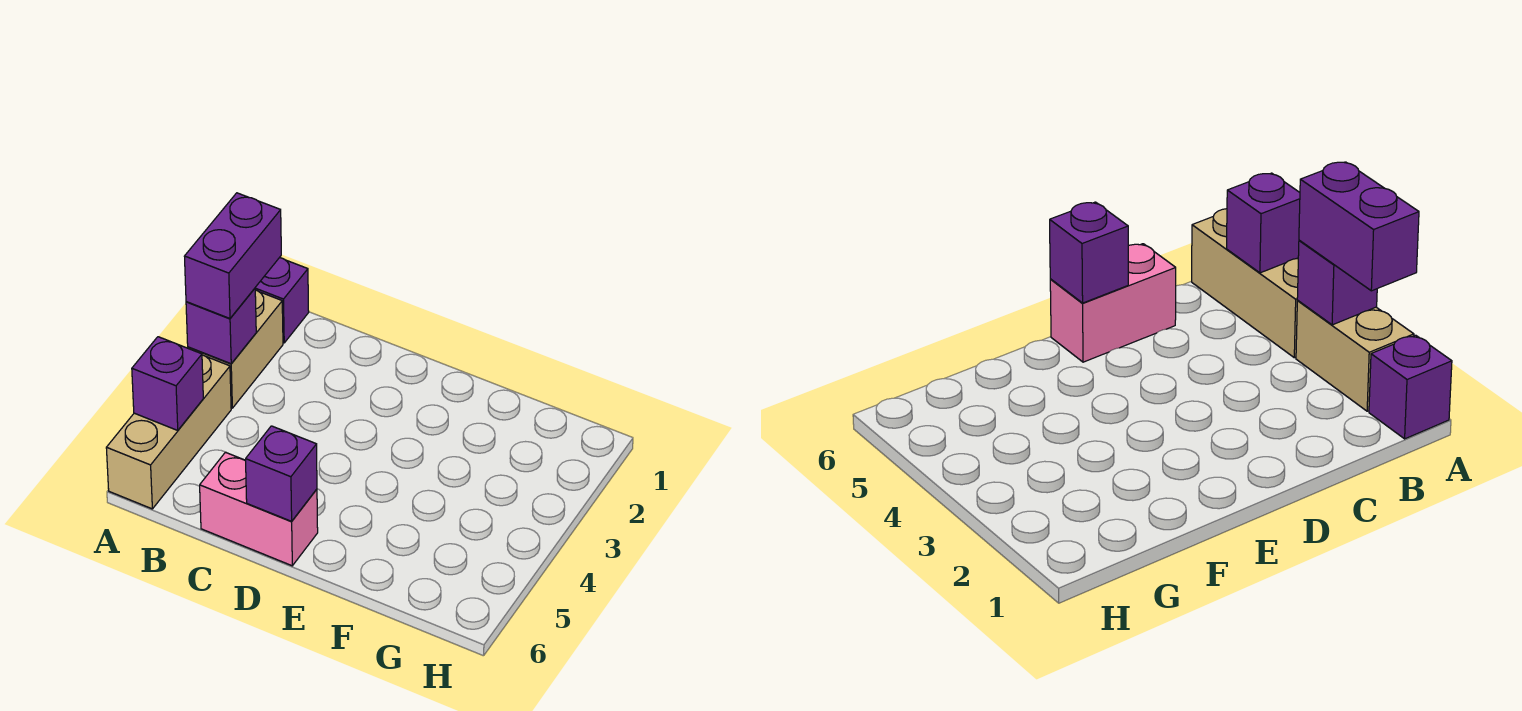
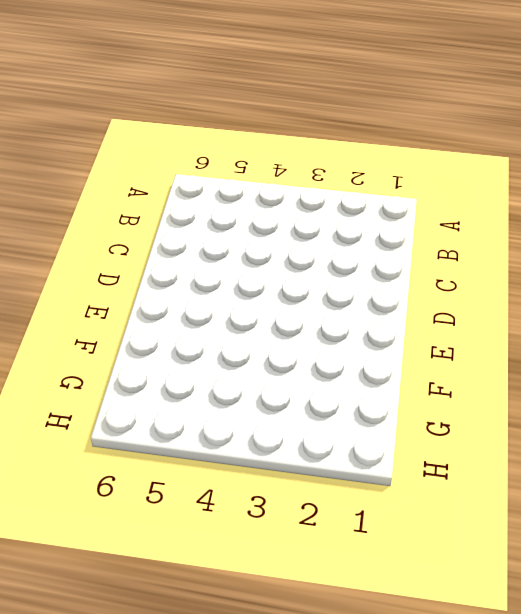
none -> purple 1x1 brick [255,257,309,343]
none -> tan 1x2 brick [188,290,283,408]

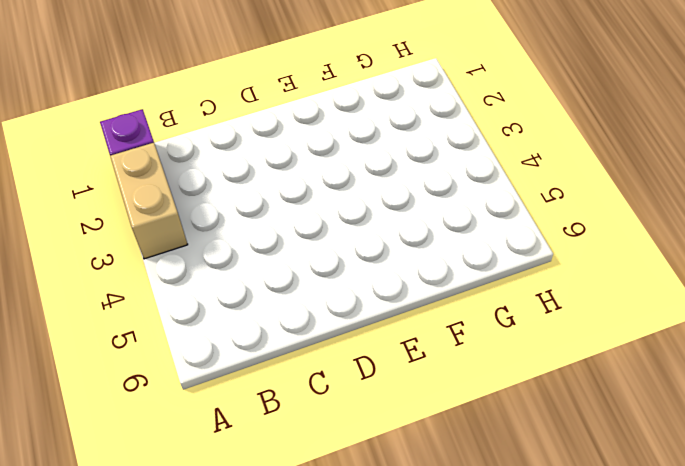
none -> tan 1x3 brick [106,355,231,509]
none -> pink 1x2 brick [200,452,318,566]

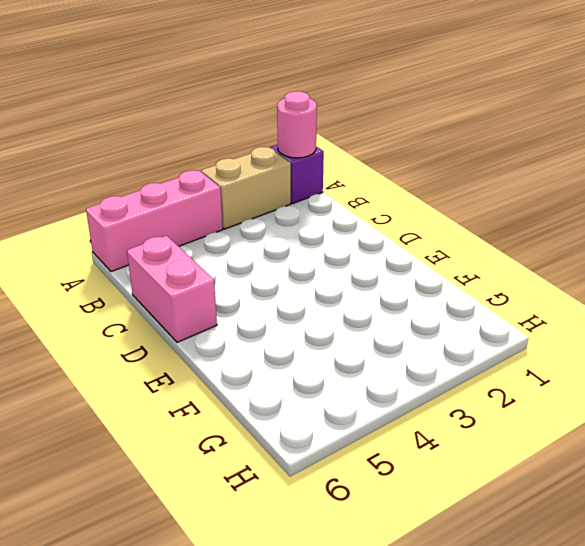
pink 1x1 round brick [277,91,317,158] -> none
pink 1x3 brick [86,170,223,272] -> tan 1x3 brick [106,355,231,509]
none -> purple 1x1 brick [186,289,256,364]
none -> purple 1x1 brick [132,337,203,430]

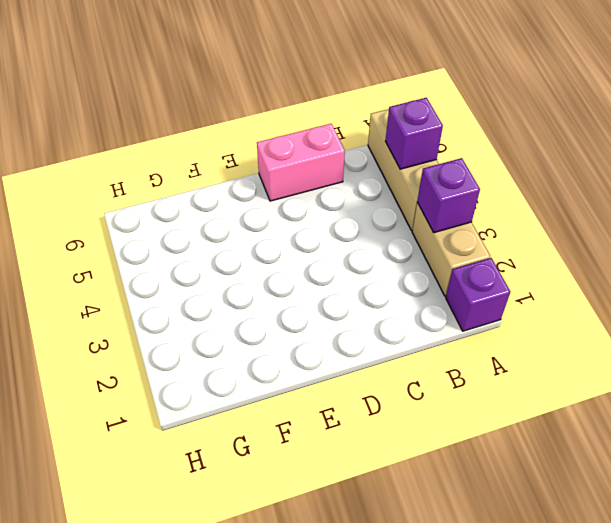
none -> purple 1x1 brick [245,426,317,521]
none -> purple 1x2 brick [184,193,281,318]

